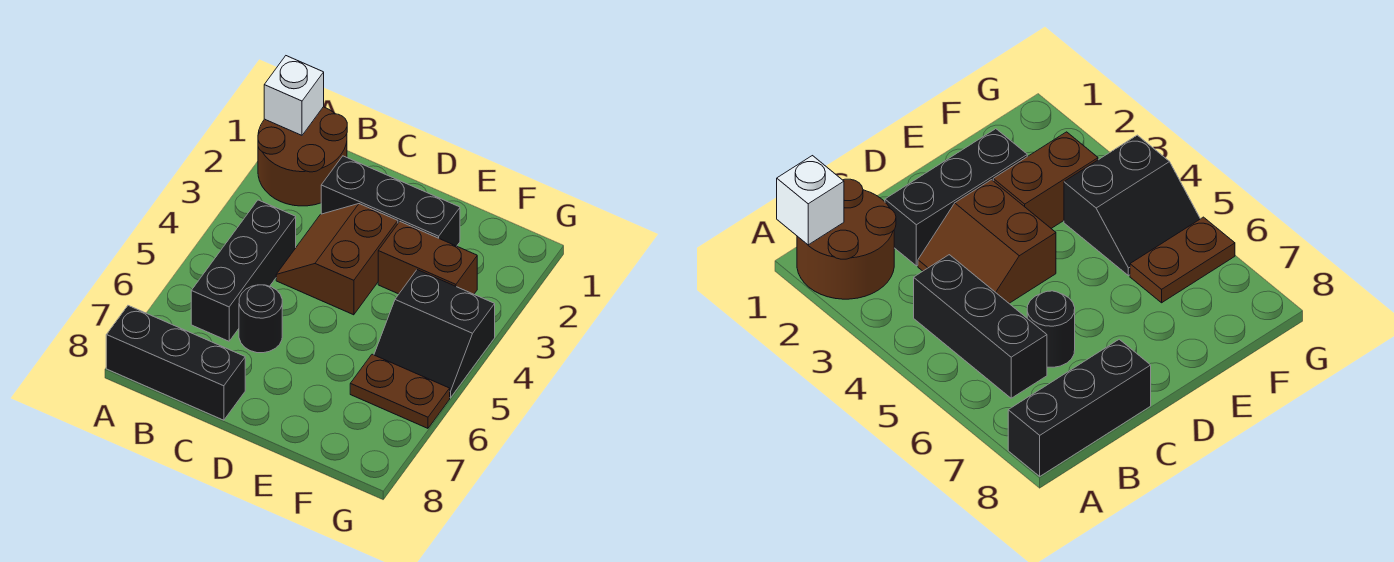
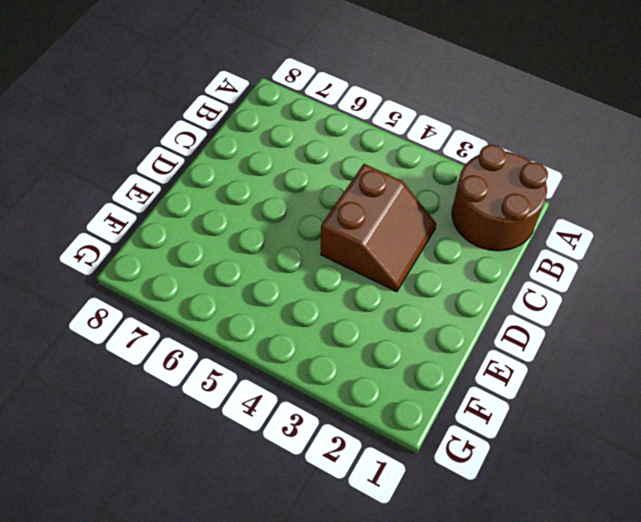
brown 2x2 slope [321,164,436,292] -> brown 2x2 slope turned to [276,204,398,315]
none -> black 1x3 brick [106,306,245,420]
none -> black 1x3 brick [191,200,296,341]

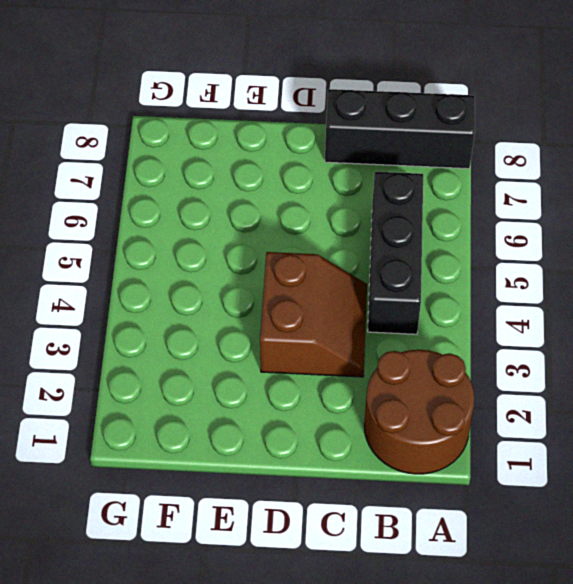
none -> black 1x3 brick [321,156,460,246]
none -> black 1x1 round brick [239,285,282,353]

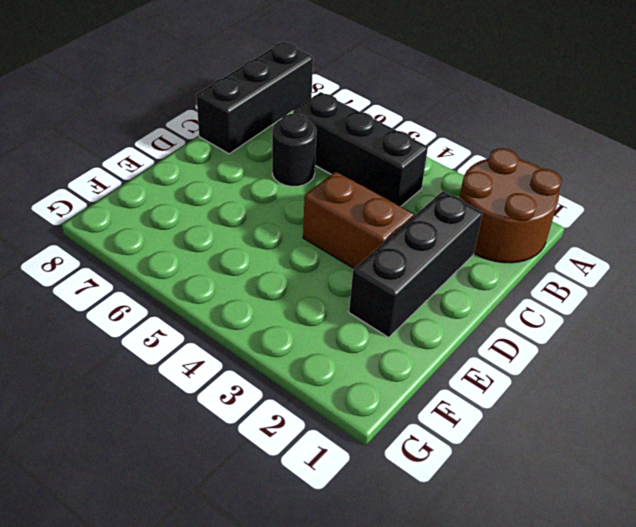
none -> brown 1x2 brick [378,222,477,294]
none -> black 2x2 slope [374,270,495,398]

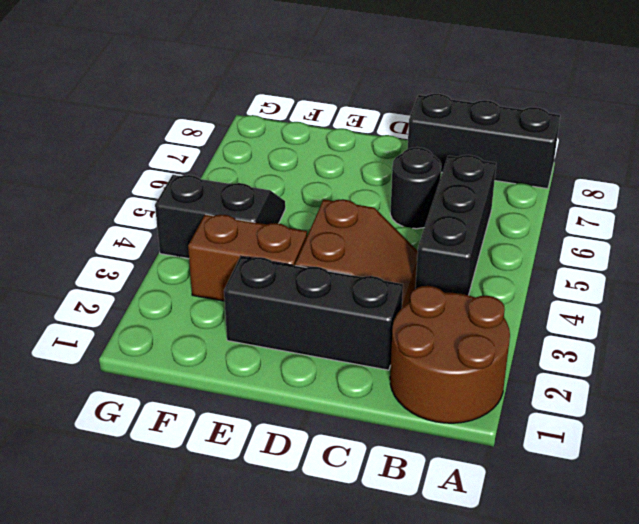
none -> brown 1x2 plate [350,354,450,428]
none -> white 1x1 brick [264,56,324,135]

